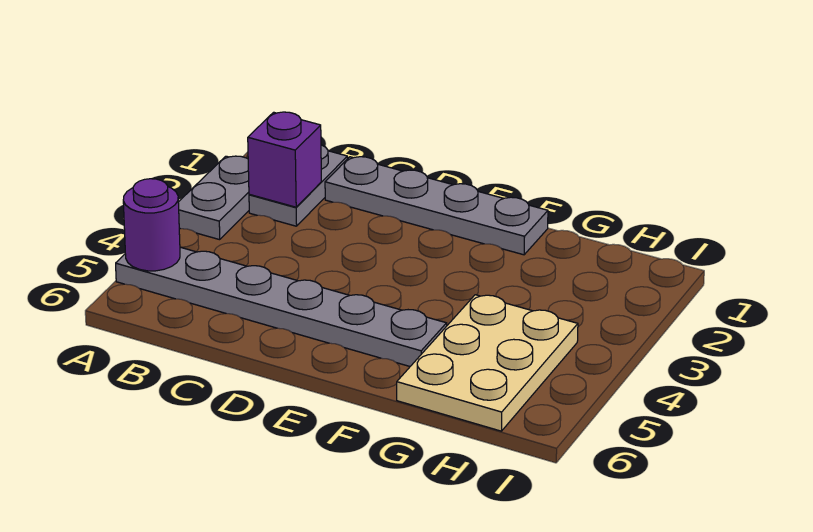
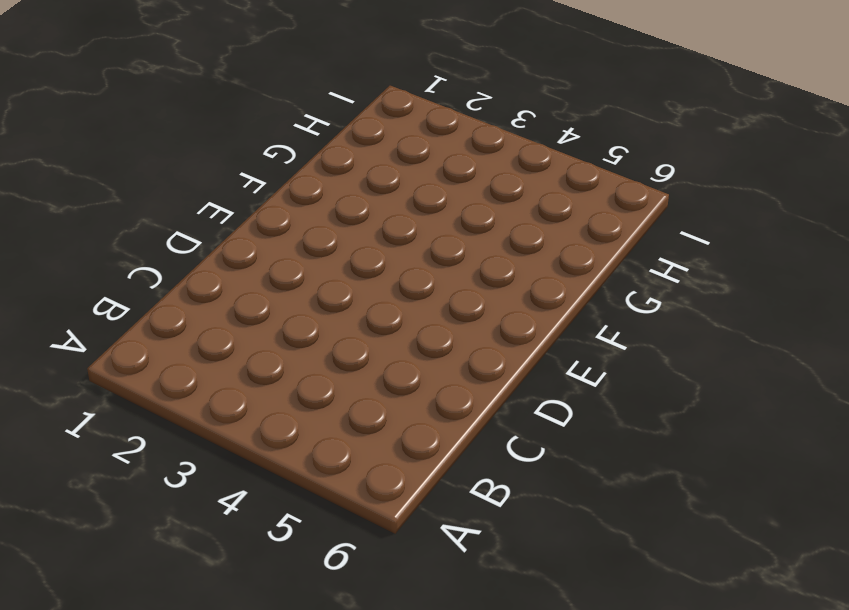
none -> grey 1x2 plate [178,156,249,240]
none -> grey 1x6 plate [116,247,447,366]

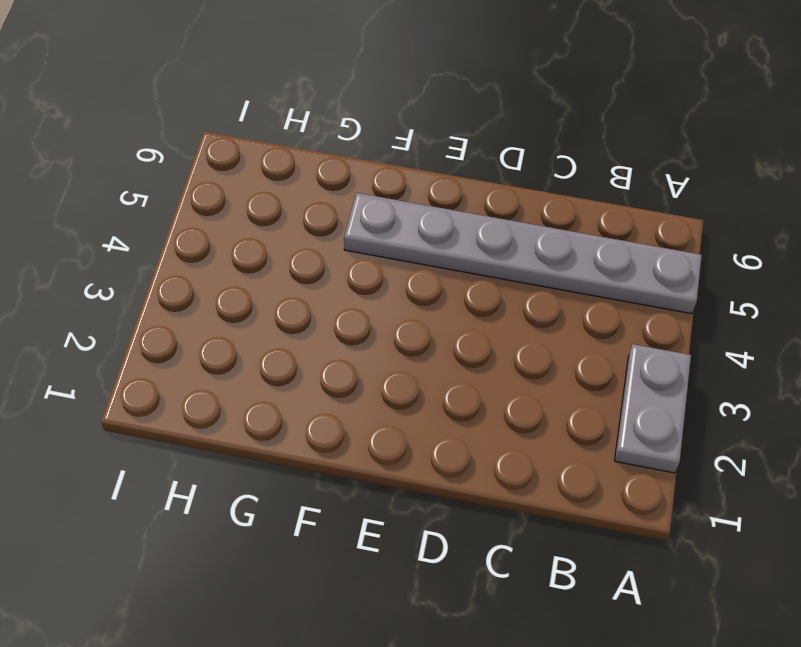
none -> grey 1x2 plate [249,145,347,226]
none -> grey 1x4 plate [325,157,548,255]

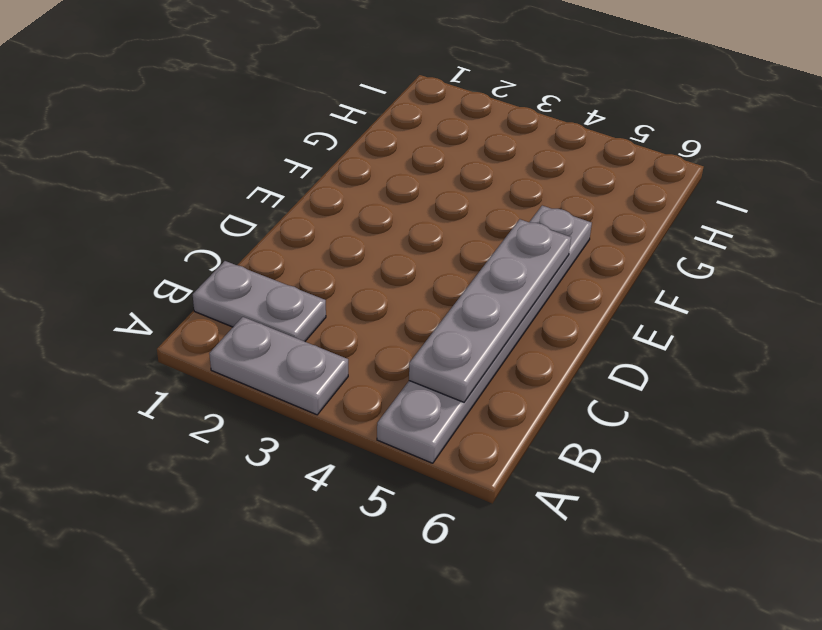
grey 1x4 plate [409,219,571,402] -> grey 1x4 plate moved to [325,157,548,255]
none -> tan 2x3 plate [397,295,578,431]
none -> purple 1x1 round brick [123,179,180,271]

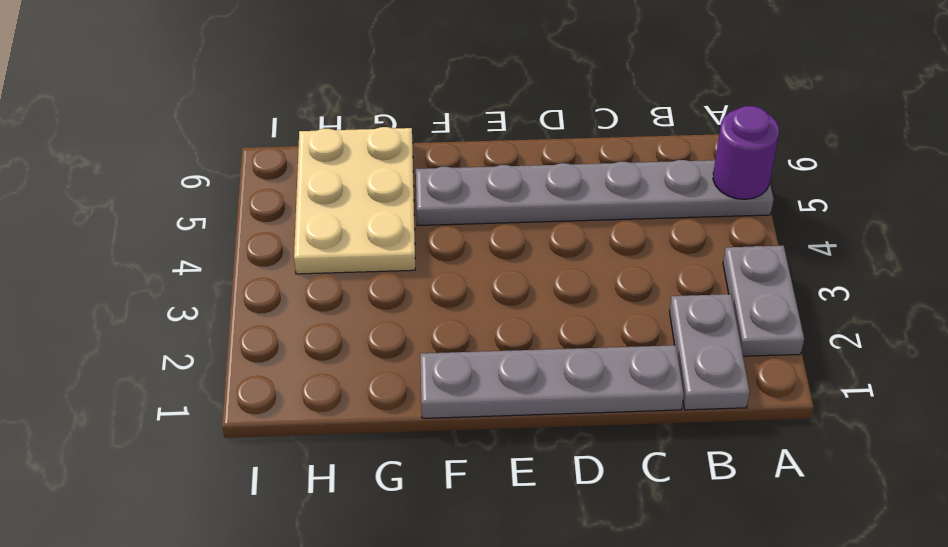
none -> purple 1x1 brick [248,112,321,207]

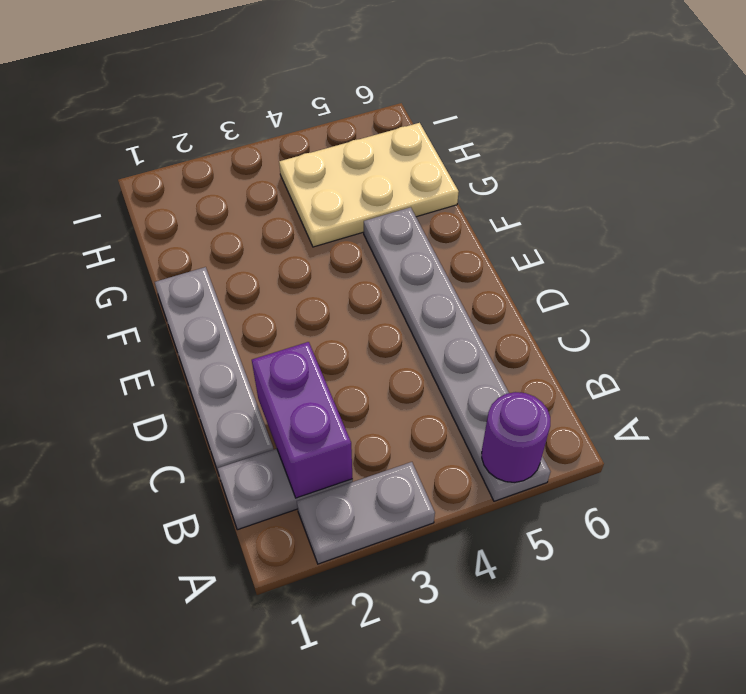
purple 1x2 brick [252,342,353,498] -> purple 1x1 brick [248,112,321,207]

